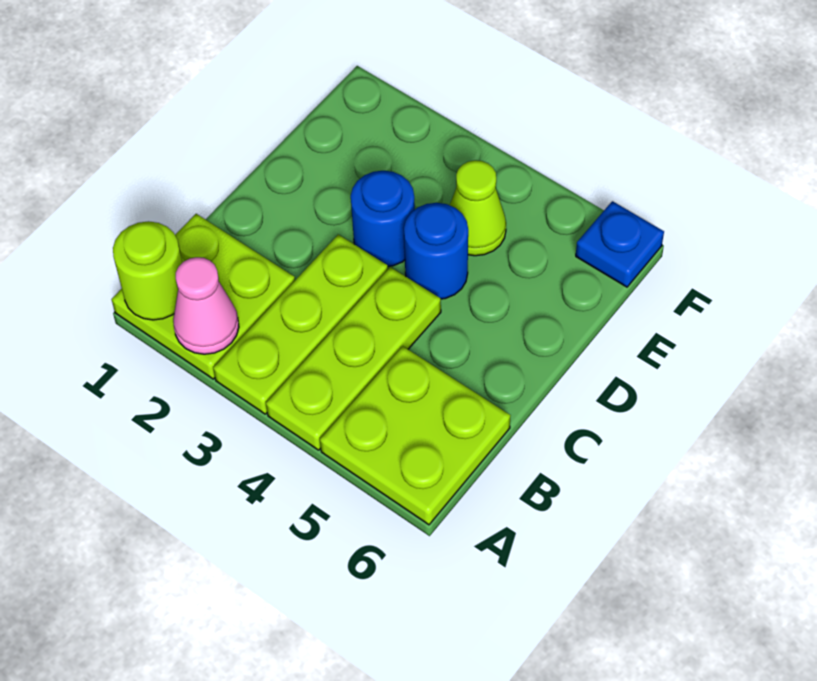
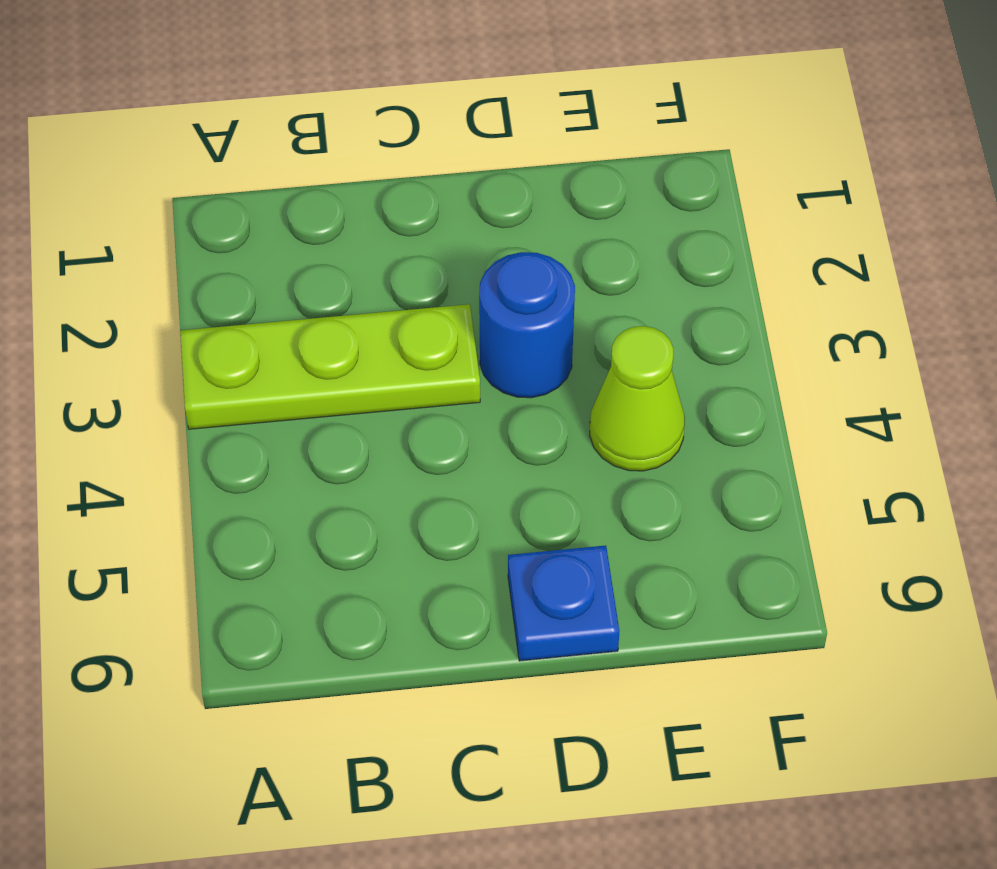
blue 1x1 plate [508,546,619,661] -> blue 1x1 plate moved to [576,201,664,287]
none -> lime 2x2 plate [112,214,295,379]
none -> lime 1x3 plate [266,267,441,450]

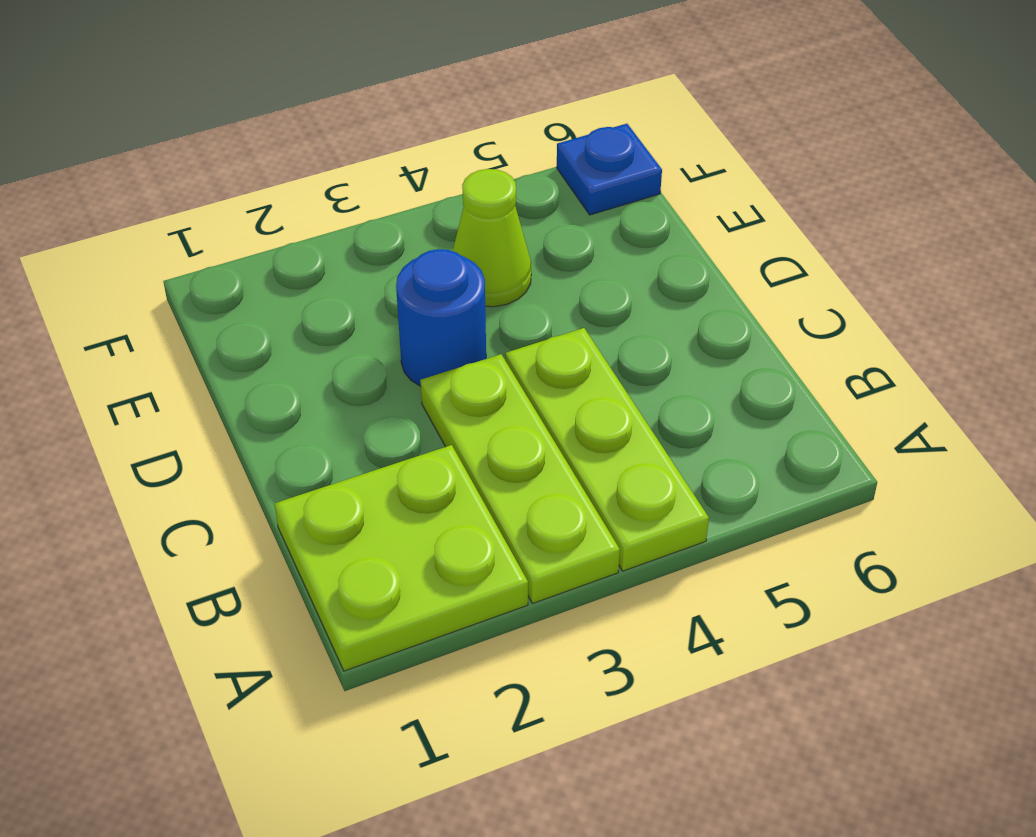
none -> lime 2x2 plate [320,346,511,525]
none -> blue 1x1 round brick [404,203,468,299]

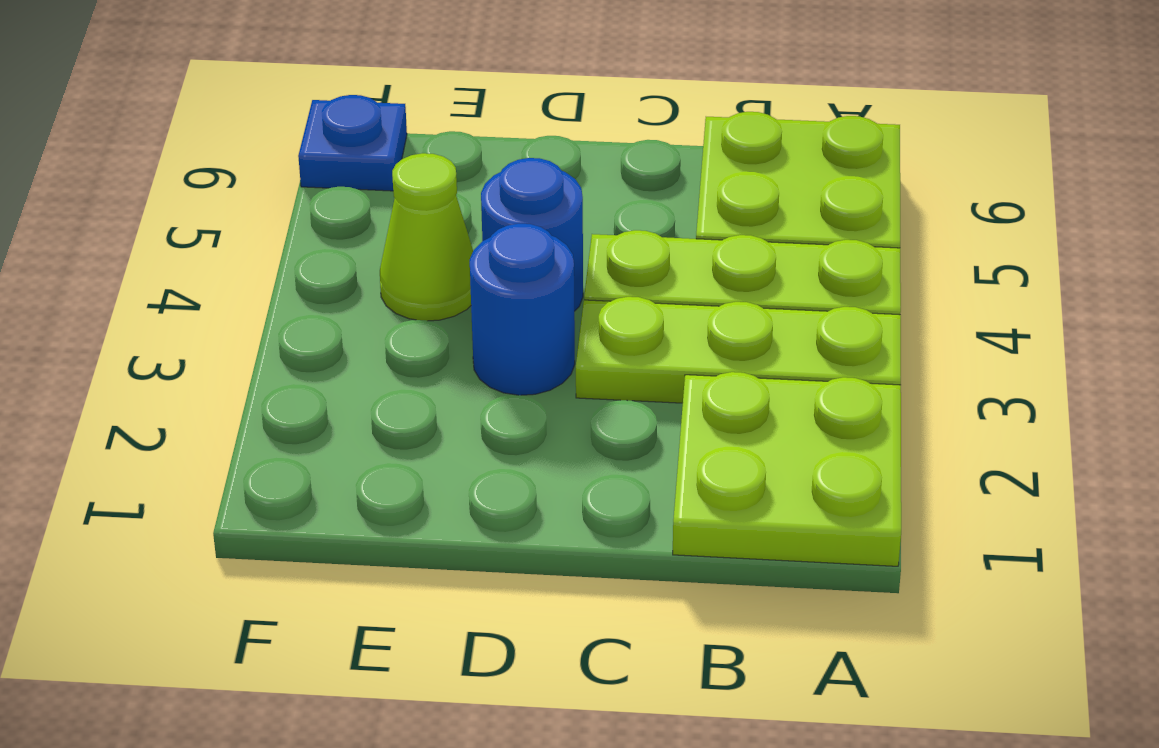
none -> lime 1x1 round brick [113,221,182,320]
none -> pink 1x1 cone [173,257,239,354]

